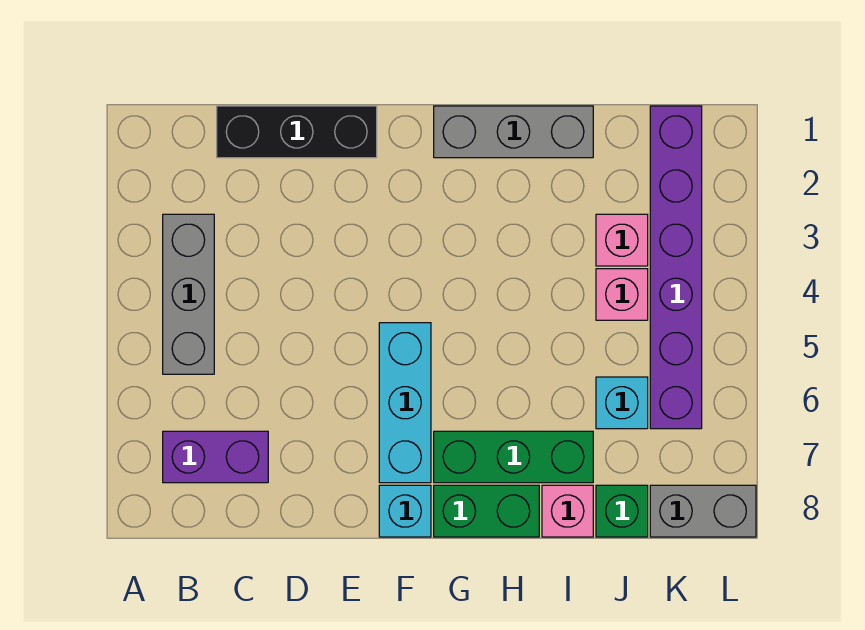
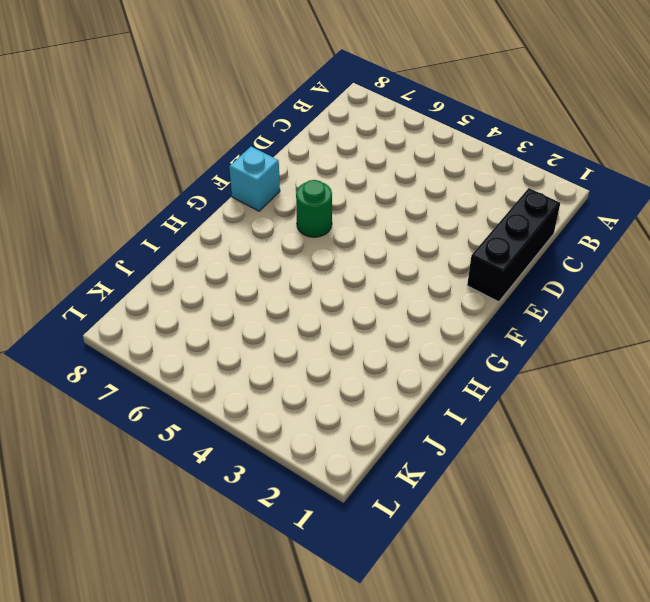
green 1x1 round brick [296,180,332,237] -> cyan 1x3 brick [379,323,431,483]
none -> grey 1x3 brick [163,214,214,374]
none -> purple 1x2 brick [163,431,268,483]
none -> grey 1x3 brick [434,106,593,158]

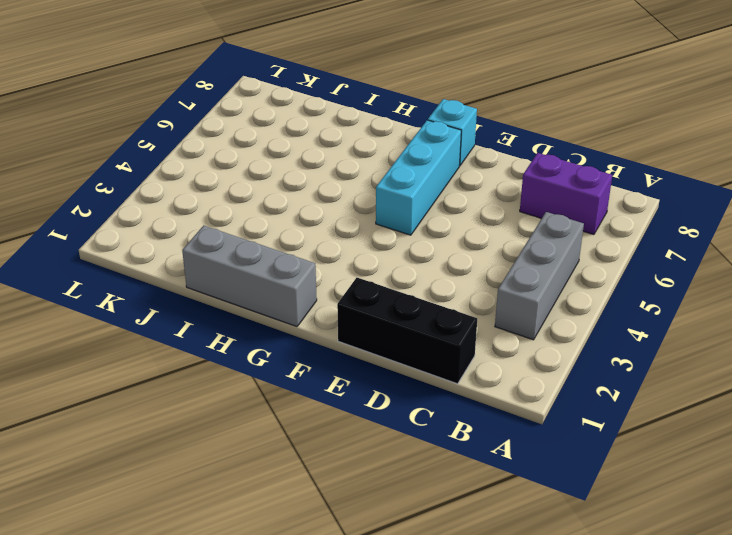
none -> green 1x3 brick [434,431,593,483]
none -> green 1x2 brick [434,485,539,537]
none -> pink 1x1 brick [542,485,593,537]

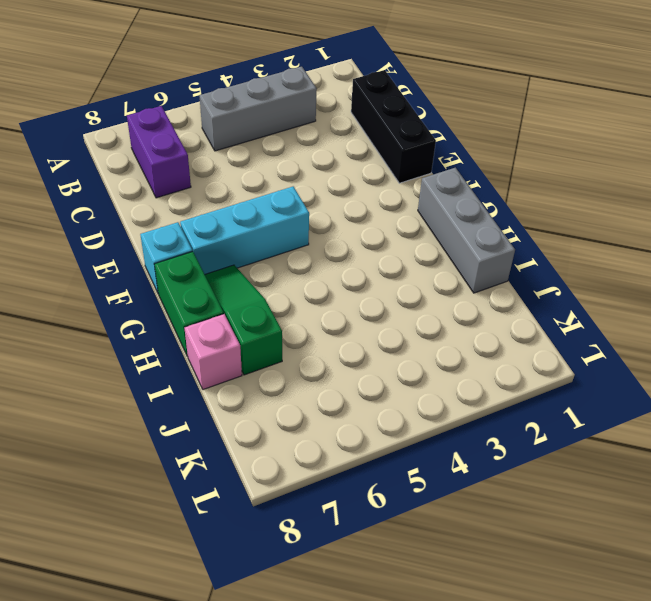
green 1x3 slope [205,265,282,375] -> green 1x3 brick [434,431,593,483]
none -> pink 1x1 brick [596,214,648,266]
none -> pink 1x1 brick [596,269,648,320]
none -> cyan 1x1 brick [596,377,648,429]

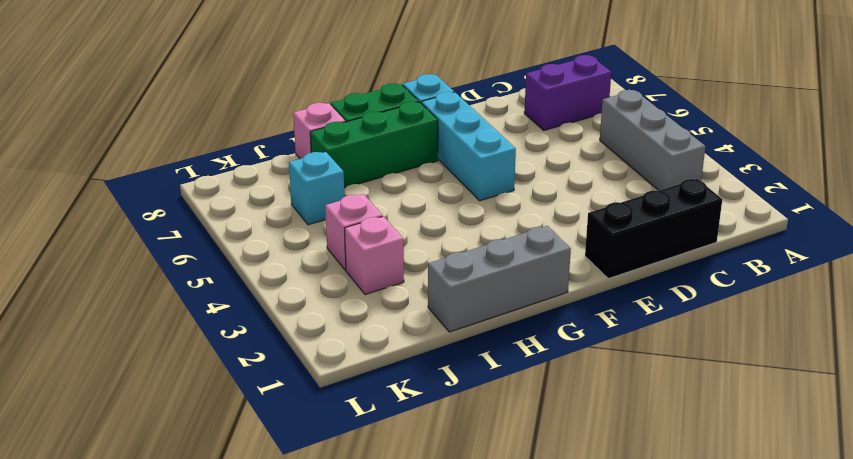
none -> green 1x1 brick [596,485,648,537]
none -> purple 1x6 brick [650,106,702,429]
none -> grey 1x2 brick [650,485,756,537]

